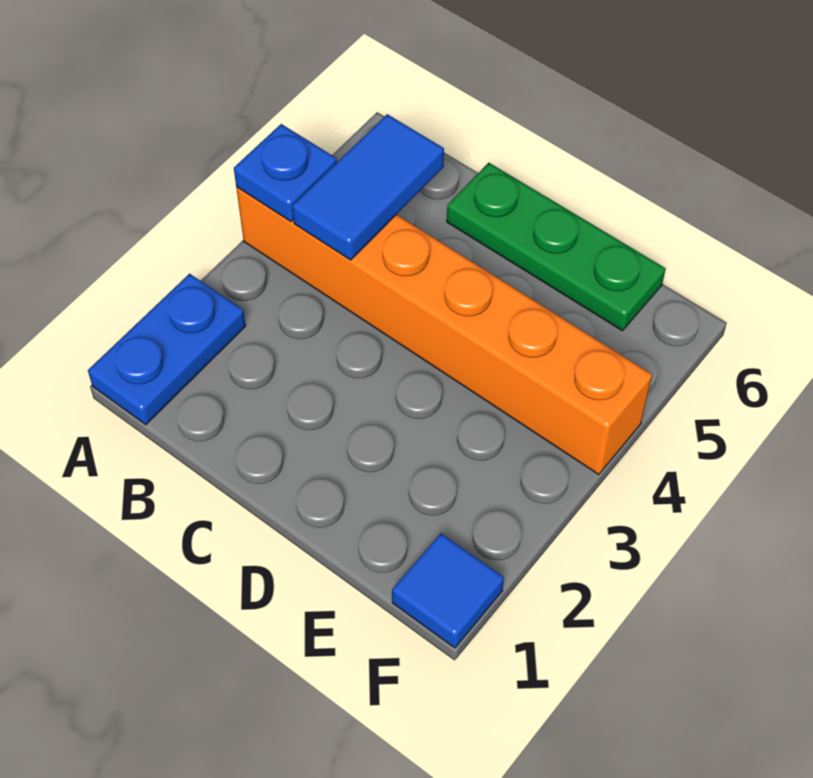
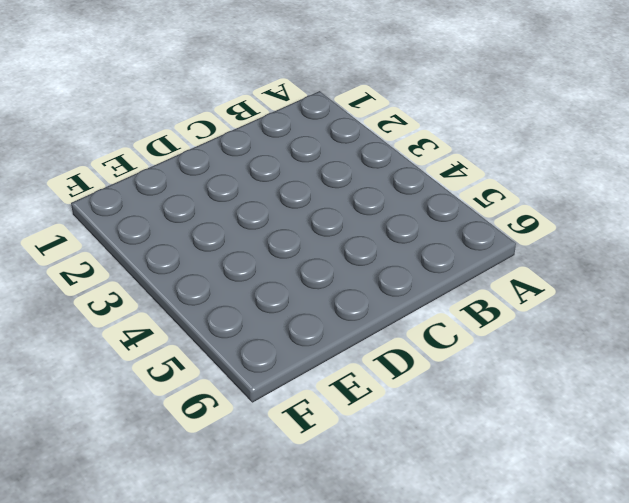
none -> blue 1x2 plate [88,274,246,425]
none -> orange 1x6 brick [236,187,652,474]

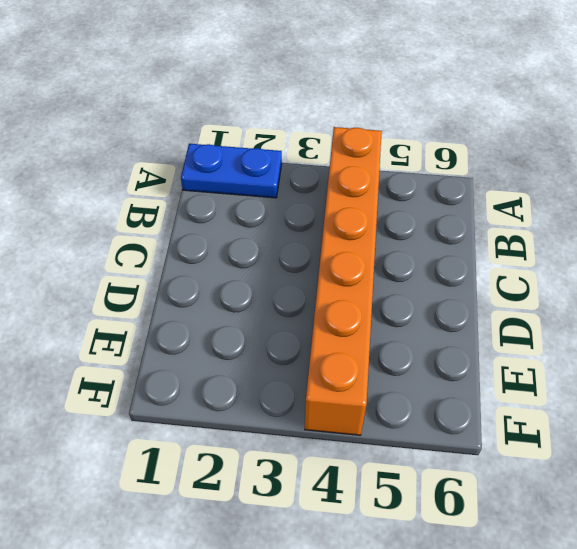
none -> green 1x3 plate [447,163,666,331]
none -> blue 1x1 tile [392,533,504,648]

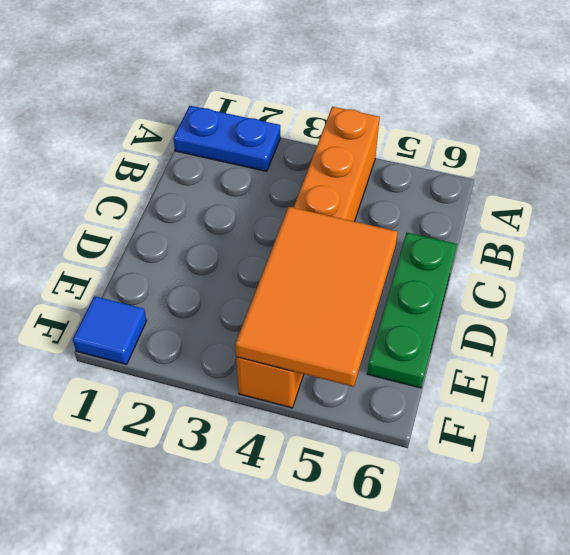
orange 2x3 tile [235,207,398,387] -> none
none -> blue 1x1 plate [234,124,337,222]
none -> blue 1x2 tile [292,114,444,260]

